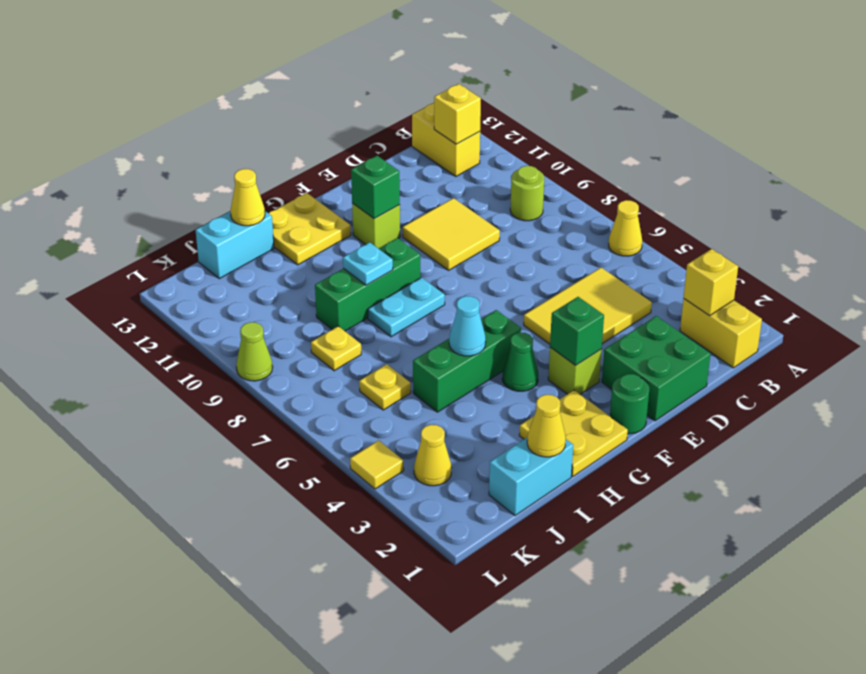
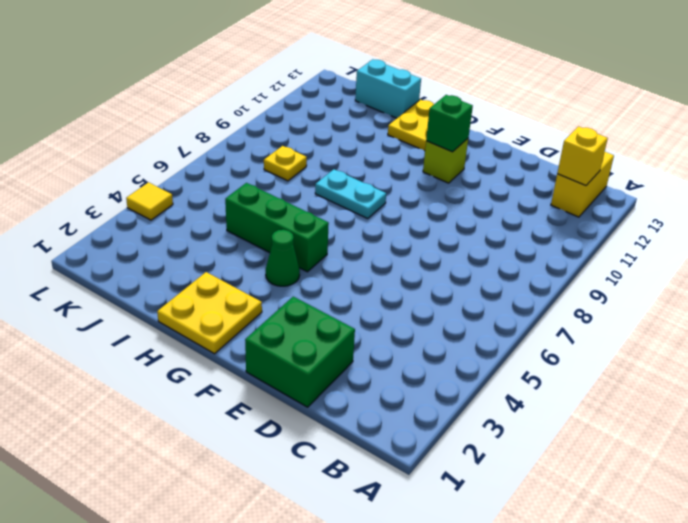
none -> yellow 1x1 cone [609,200,642,256]
none -> yellow 1x2 brick [680,299,762,368]
none -> lime 1x1 round brick [510,166,544,221]
none -> yellow 2x3 tile [524,267,652,344]

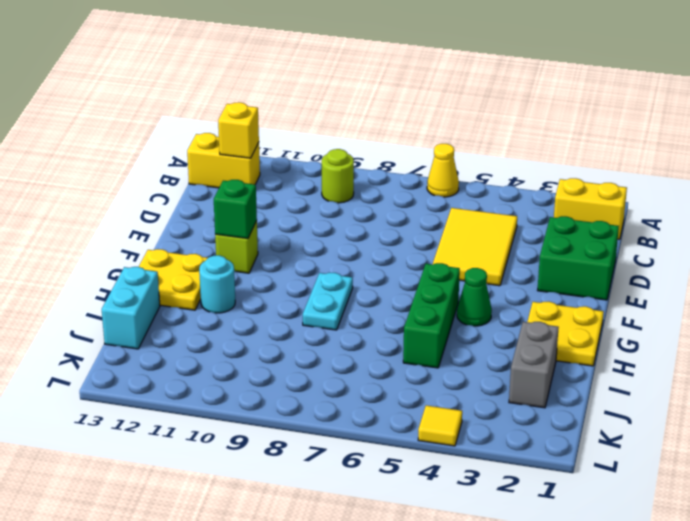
cyan 1x1 round brick [199,255,235,313] -> none
grey 1x2 brick [509,322,559,408] -> none
none -> yellow 2x2 tile [403,198,500,270]
none -> green 1x1 round brick [610,374,649,434]
none -> lime 1x1 brick [548,347,602,394]
none -> green 1x3 brick [315,238,420,331]

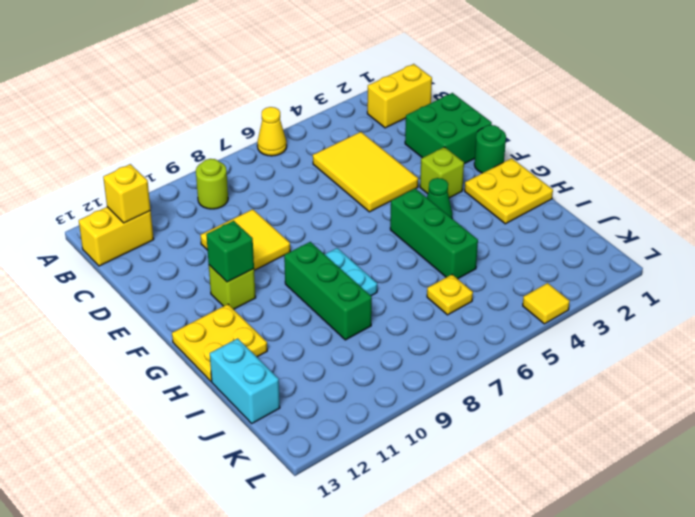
none -> cyan 1x2 brick [489,437,573,516]
none -> yellow 1x1 plate [311,326,361,371]
none -> yellow 1x1 cone [414,425,452,486]
none -> lime 1x1 cone [236,322,273,381]

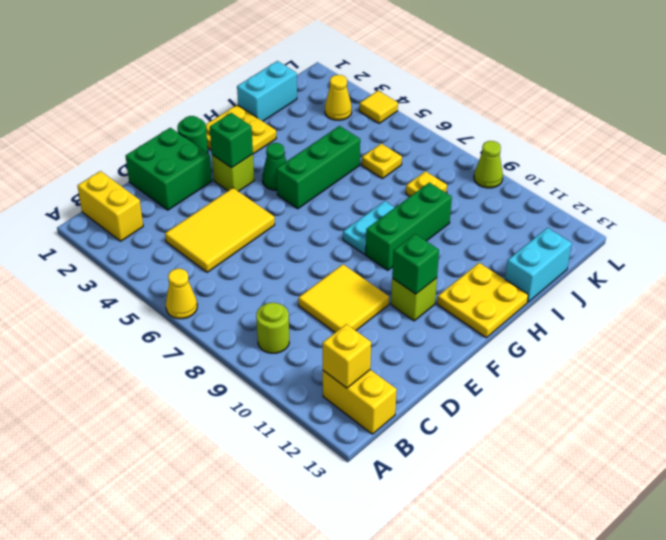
none -> yellow 1x1 brick [684,249,738,316]
none -> cyan 1x1 cone [449,296,486,356]
none -> cyan 1x1 plate [343,242,393,285]
none -> yellow 1x1 cone [527,395,566,457]

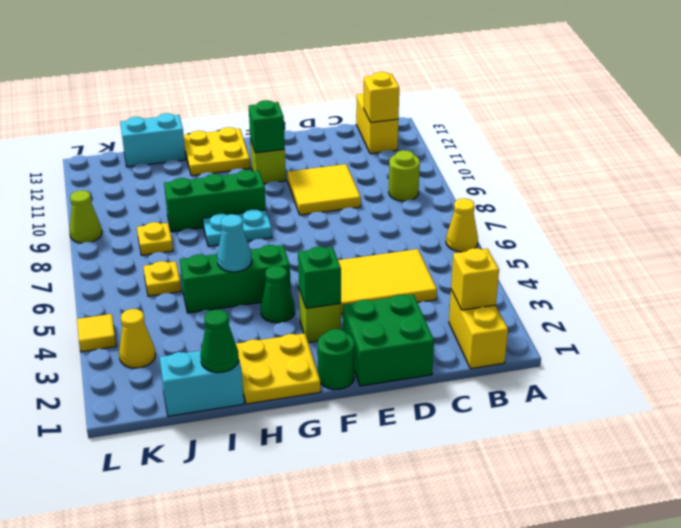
green 1x1 cone [201,309,239,373] -> yellow 1x1 cone [527,395,566,457]
none -> cyan 1x1 plate [343,242,393,285]
none -> yellow 1x1 cone [230,169,265,226]

